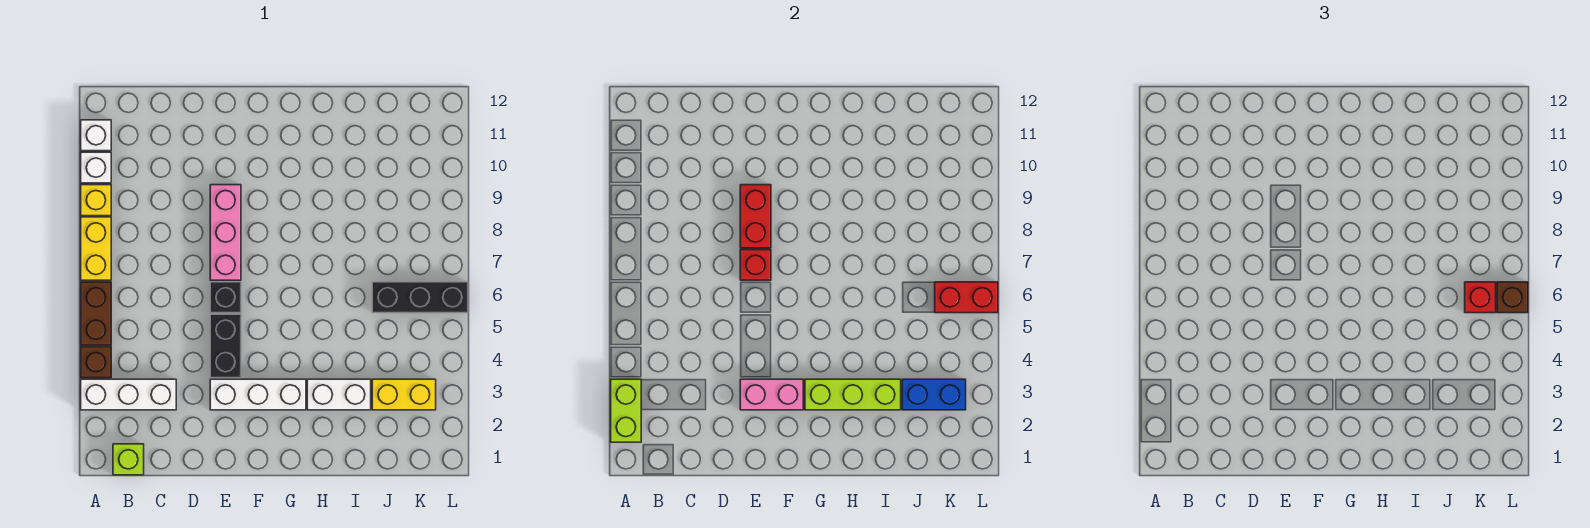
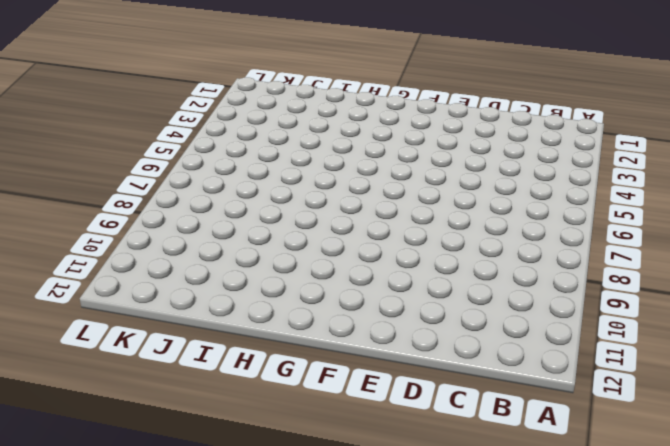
none -> white 1x3 brick [81,379,176,410]
none -> brown 1x1 brick [81,347,111,378]
none -> brown 1x2 brick [81,282,111,345]

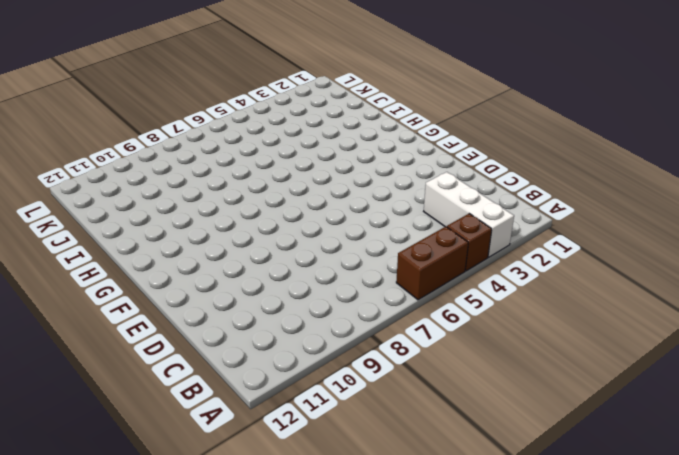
none -> yellow 1x2 brick [81,217,111,280]
none -> yellow 1x1 brick [81,185,111,216]
none -> white 1x1 brick [81,152,111,183]

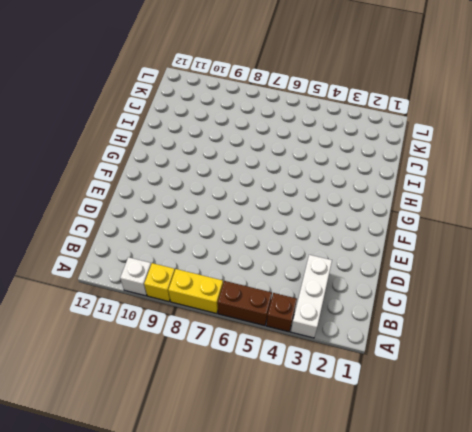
none -> white 1x1 brick [81,120,111,151]
none -> lime 1x1 brick [113,444,144,475]
none -> white 1x3 brick [210,379,306,410]

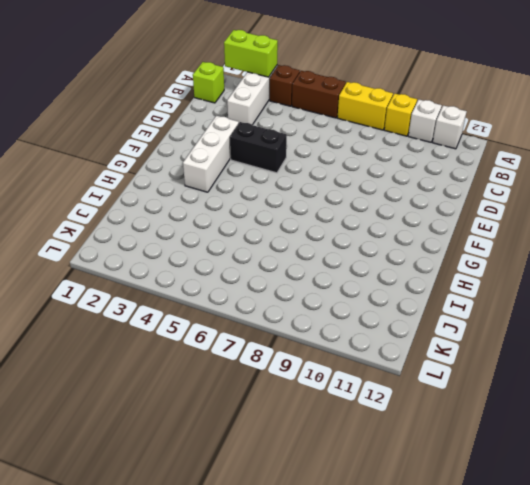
none -> black 1x1 brick [210,282,241,313]
none -> pink 1x3 brick [210,185,241,280]
none -> white 1x2 brick [307,379,371,410]

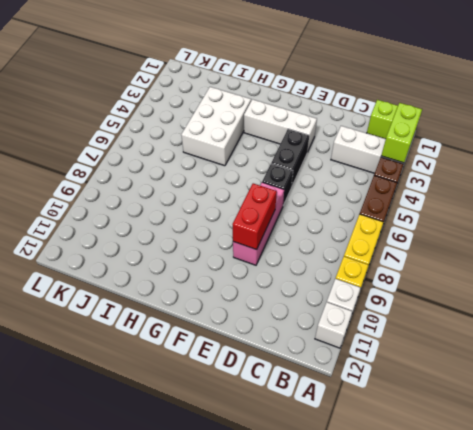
white 2x3 brick [181,87,251,166] -> white 1x2 brick [307,379,371,410]
none -> yellow 1x2 brick [372,379,436,410]
none -> black 1x3 brick [372,282,468,313]
none -> pink 1x2 brick [740,379,803,410]

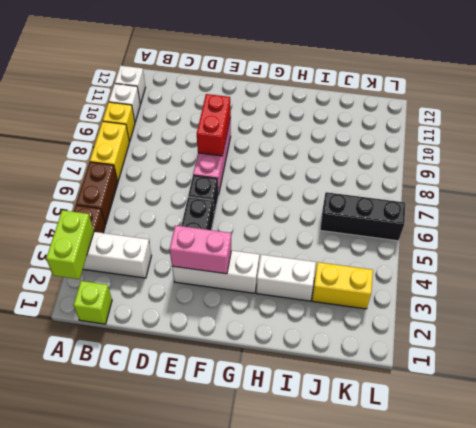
none -> red 1x1 brick [740,250,771,280]
none -> lime 1x3 brick [805,379,901,410]
none -> blue 1x2 brick [902,379,966,410]

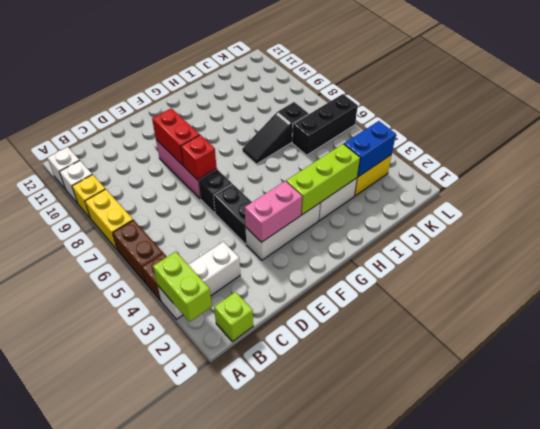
black 1x3 slope [242,102,309,164] -> none
none -> red 1x2 brick [935,282,998,313]
none -> red 1x1 brick [1465,282,1496,313]
none -> brown 1x1 brick [1497,282,1528,313]

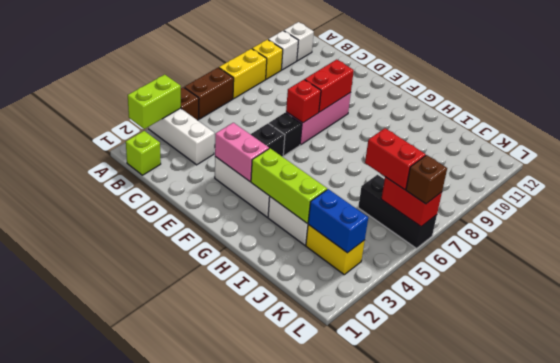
red 1x2 brick [365,128,426,190] -> red 1x1 brick [1465,282,1496,313]

